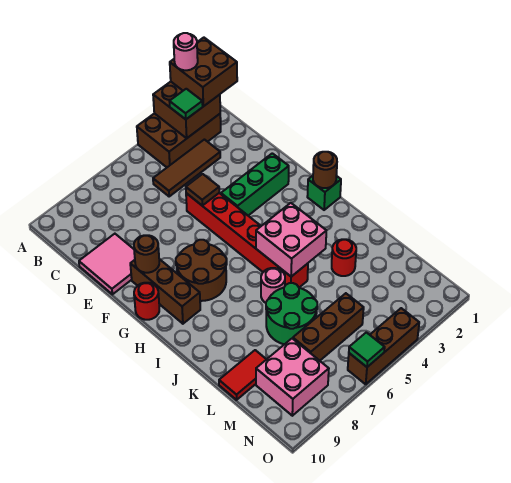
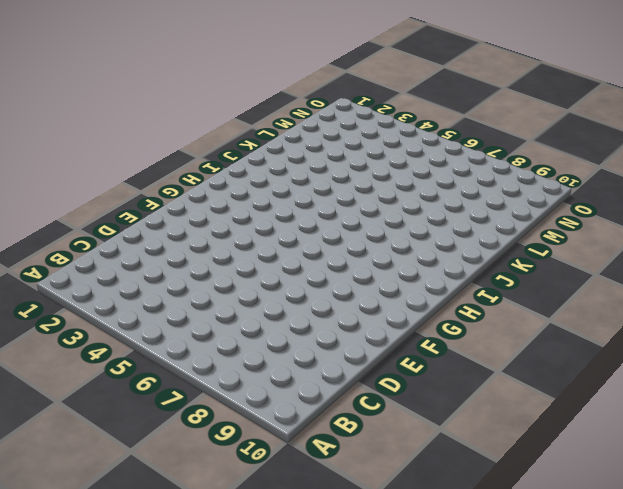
none -> brown 2x3 brick [137,113,221,167]
none -> brown 1x3 tile [153,140,220,196]
none -> pink 2x2 tile [79,234,135,294]

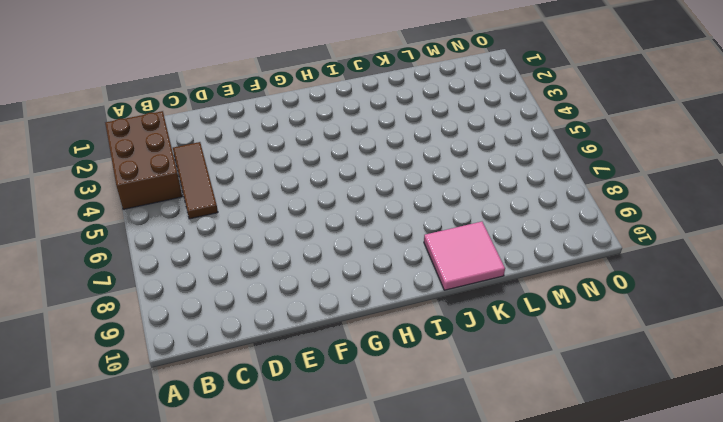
pink 2x2 tile [424,222,505,290] -> pink 2x2 tile moved to [79,234,135,294]
none -> red 1x6 brick [186,193,308,287]
none -> green 1x3 brick [221,153,289,216]
none -> brown 1x3 brick [130,259,200,324]

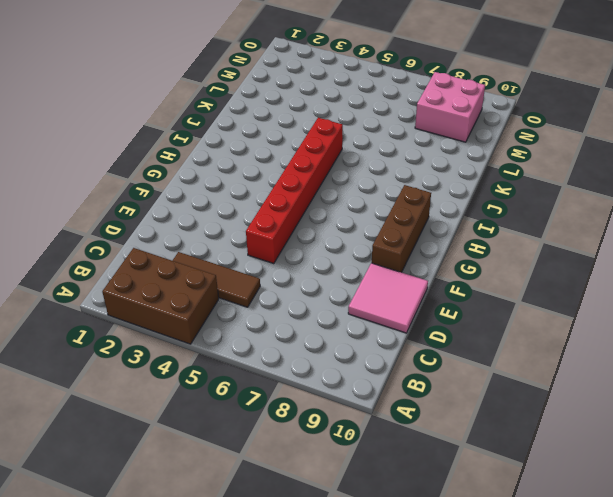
none -> green 1x3 brick [221,153,289,216]
none -> brown 2x2 round brick [176,240,227,301]
none -> red 1x1 round brick [134,283,159,320]

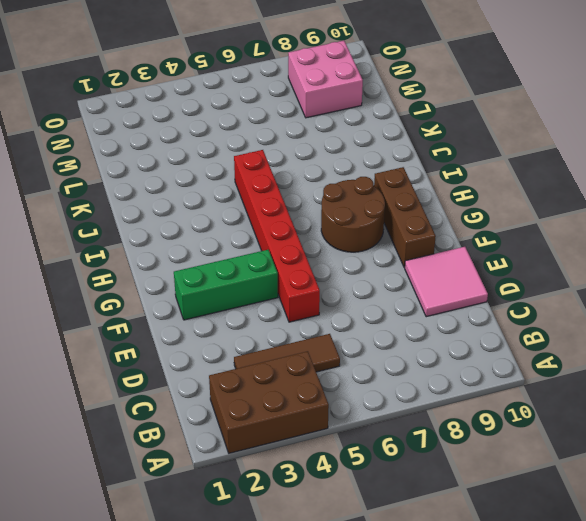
none -> red 1x1 round brick [134,283,159,320]
none -> green 1x1 brick [307,176,341,210]
none -> pink 1x1 round brick [261,268,285,303]

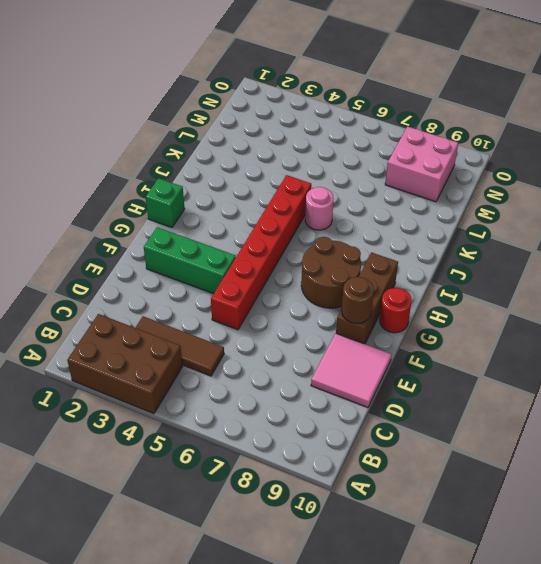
none -> red 1x1 round brick [332,239,356,276]
none -> green 2x2 round brick [266,283,317,344]
none -> red 1x2 tile [219,350,266,400]

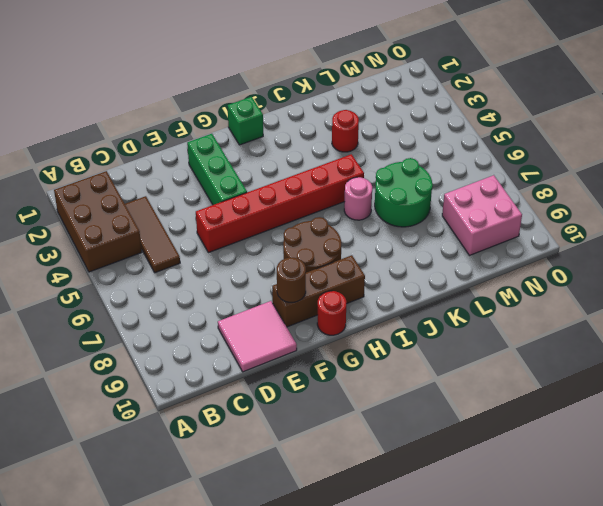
none -> red 1x2 tile [219,350,266,400]
none -> brown 1x3 brick [293,293,364,361]
none -> brown 1x3 brick [348,308,419,384]

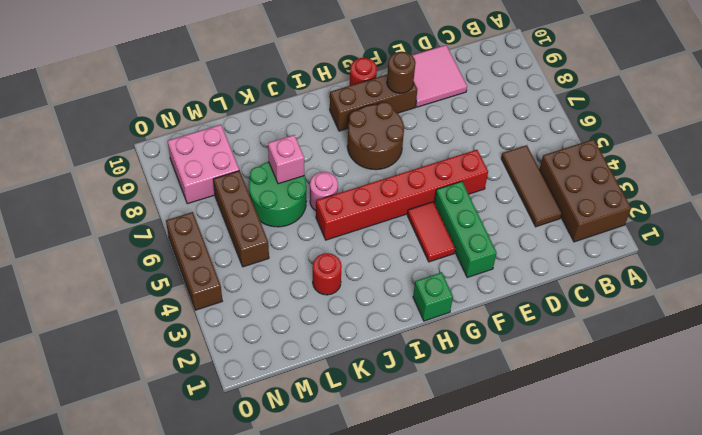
red 1x2 tile [407,202,455,262] -> red 1x2 tile moved to [219,350,266,400]
pink 1x1 brick [268,135,304,184] -> none
none -> brown 2x2 brick [153,82,220,138]
none -> brown 1x1 tile [186,174,219,205]
none -> brown 1x1 round brick [313,152,337,188]

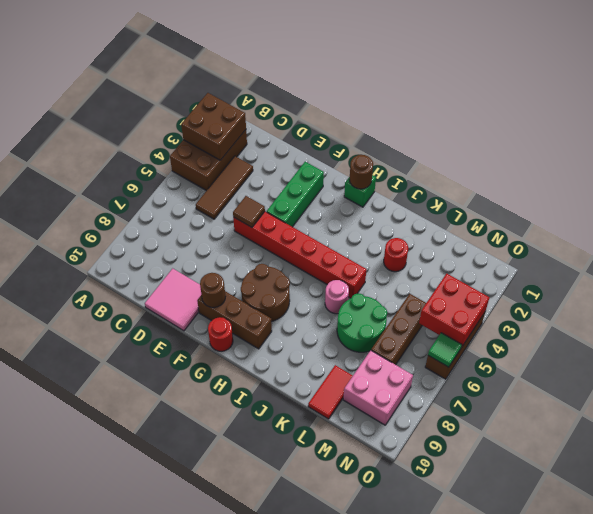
red 2x2 brick [419,274,489,346] -> none
none -> pink 2x2 brick [256,203,326,277]
none -> brown 2x2 brick [170,38,237,106]
none -> green 1x1 tile [169,89,203,119]

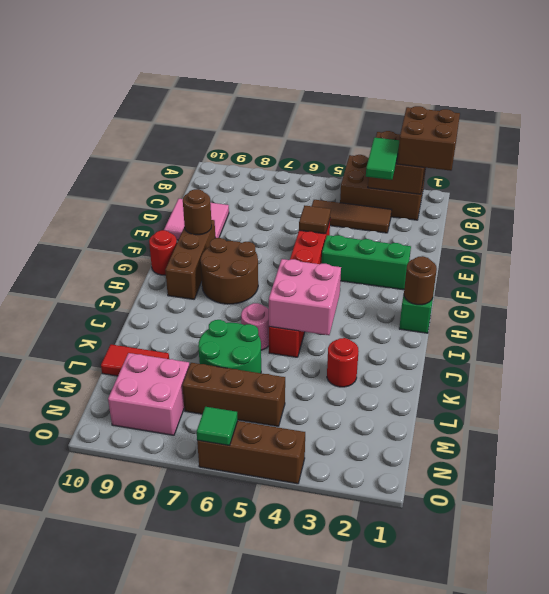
green 1x2 tile [366,137,399,180] -> green 1x1 tile [169,89,203,119]
none -> pink 1x1 round brick [174,33,198,70]

